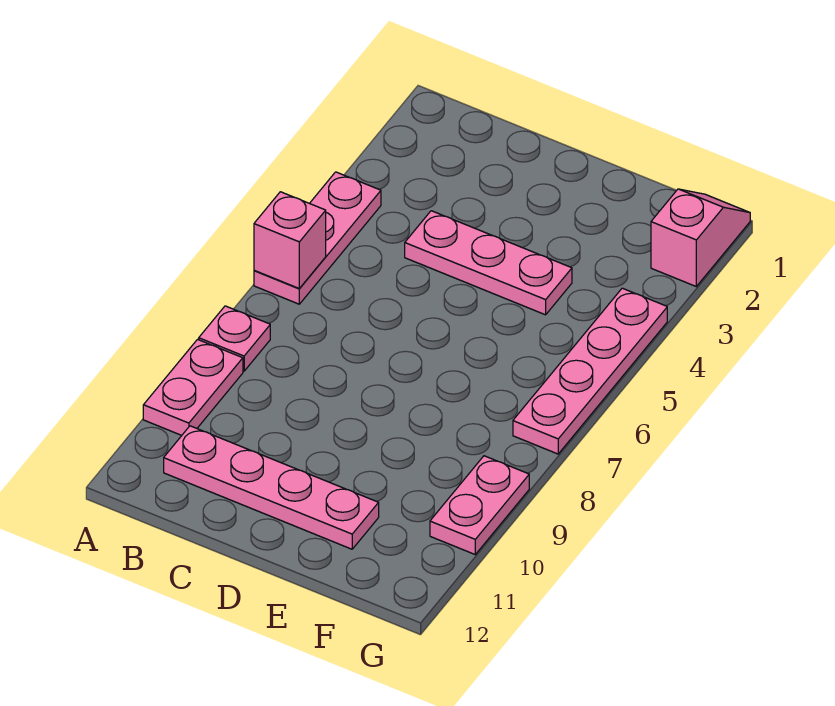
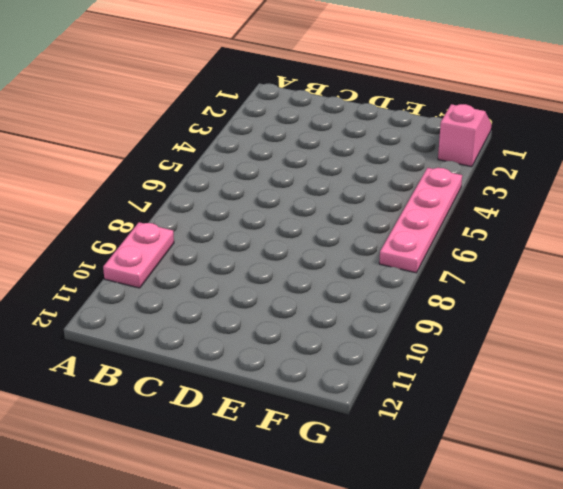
none -> pink 1x3 plate [254,172,381,304]
none -> pink 1x1 plate [199,306,270,371]

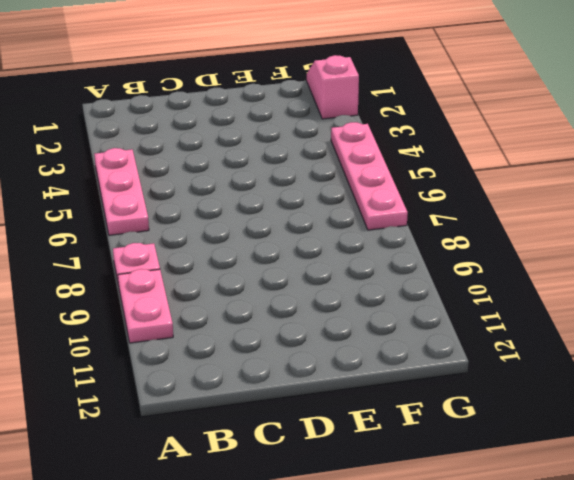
none -> pink 1x4 plate [164,426,379,549]
none -> pink 1x3 plate [405,211,572,315]

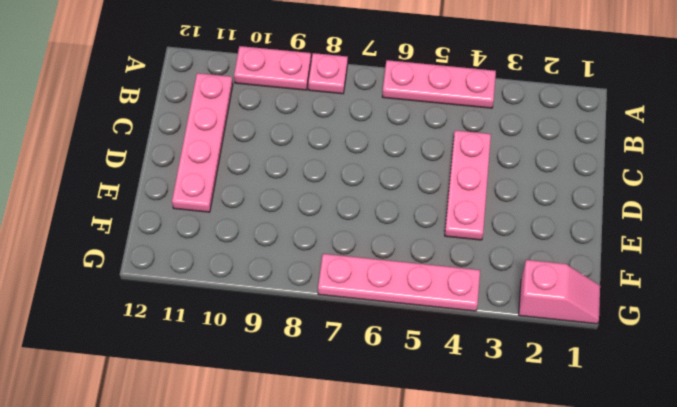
none -> pink 1x2 plate [430,456,529,554]
none -> pink 1x1 brick [254,192,326,289]

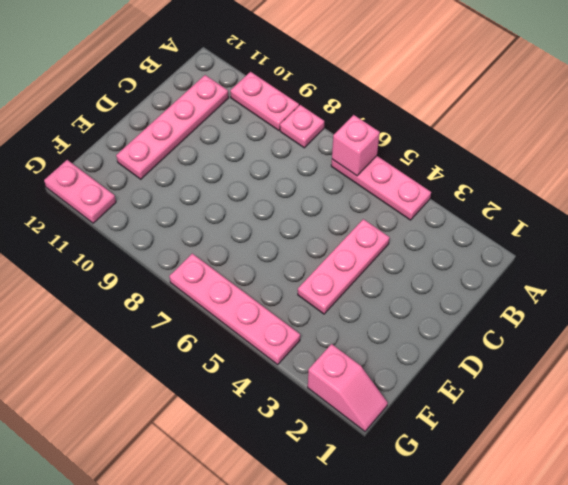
pink 1x2 plate [44,160,116,223] -> pink 1x2 plate moved to [430,456,529,554]

